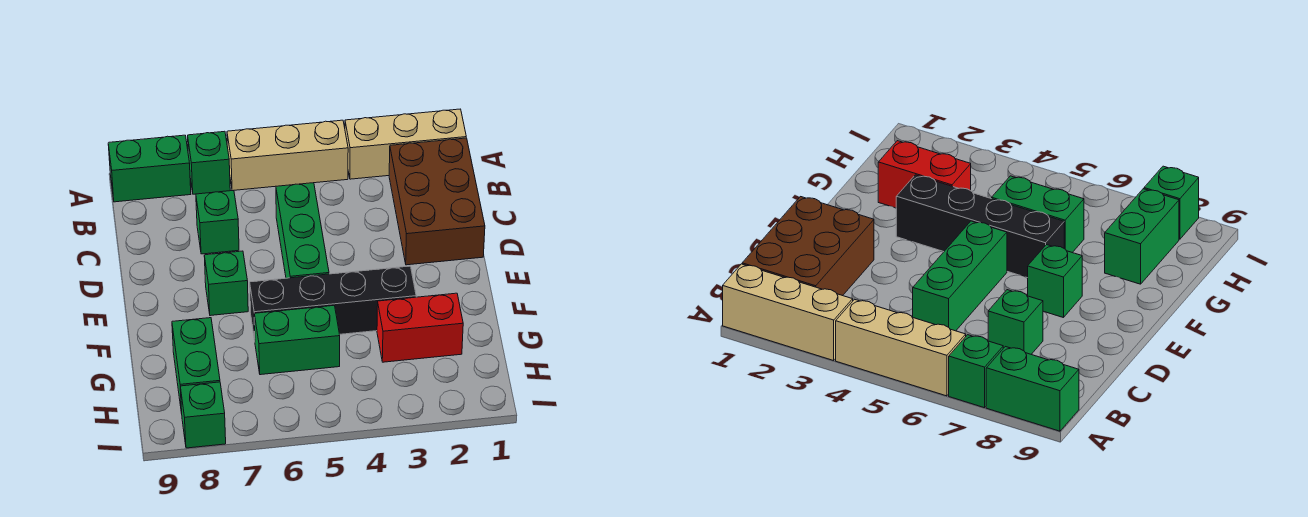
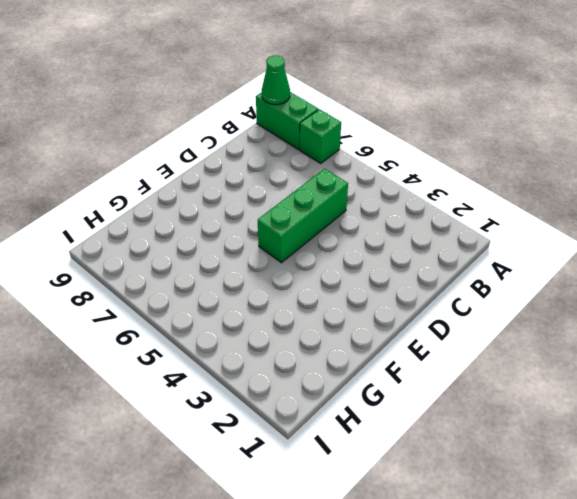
green 1x1 cone [262,56,290,105] -> none
none -> tan 1x3 brick [345,109,466,179]
none -> tan 1x3 brick [227,120,348,191]
none -> brown 2x3 brick [389,138,485,265]

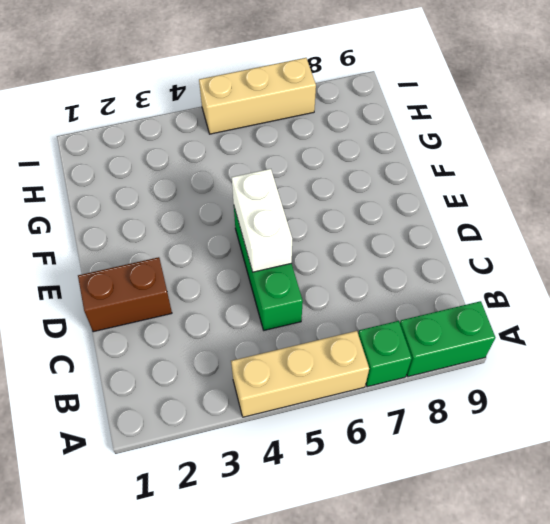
brown 1x2 brick [78,257,172,332] -> brown 2x3 brick [389,138,485,265]
white 1x2 brick [232,169,292,272] -> none
tan 1x3 brick [199,58,316,134] -> tan 1x3 brick moved to [345,109,466,179]
none -> green 1x1 brick [196,190,239,254]
none -> green 1x1 brick [204,251,248,316]
none -> black 1x4 brick [250,266,416,340]

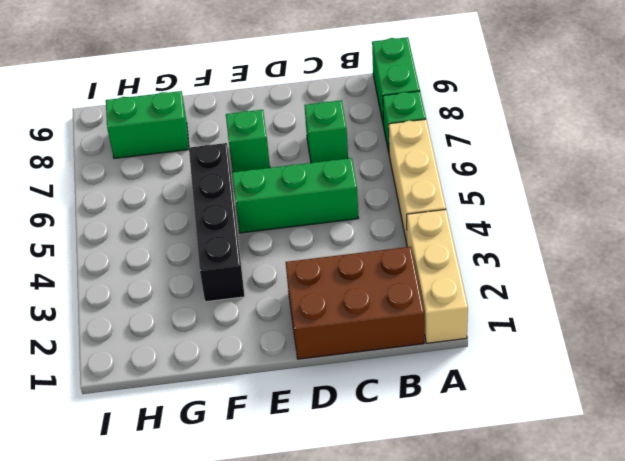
none -> red 1x2 brick [377,293,463,362]
none -> green 1x2 brick [254,306,340,375]
none -> green 1x1 brick [180,382,226,448]

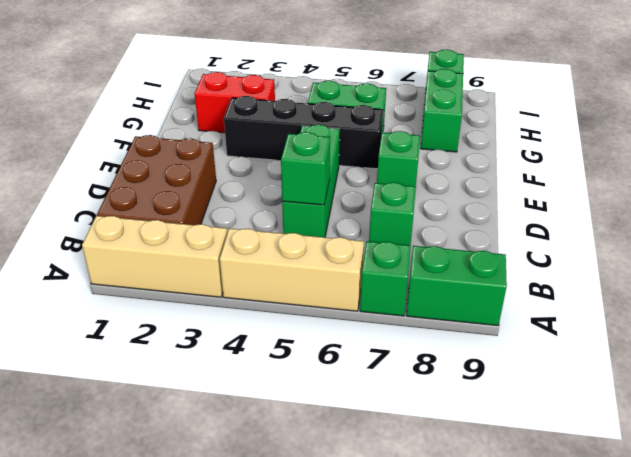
green 1x1 brick [281,132,330,205] -> none

